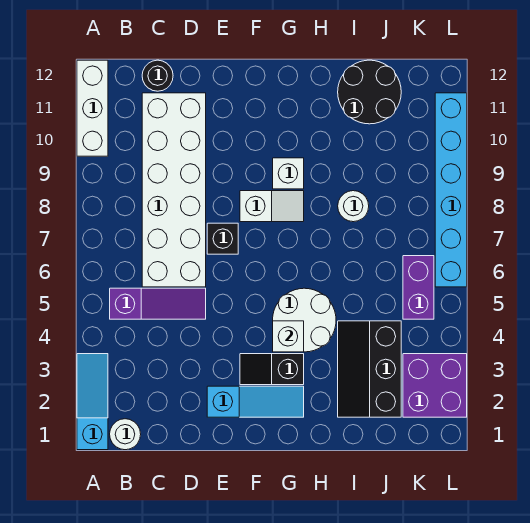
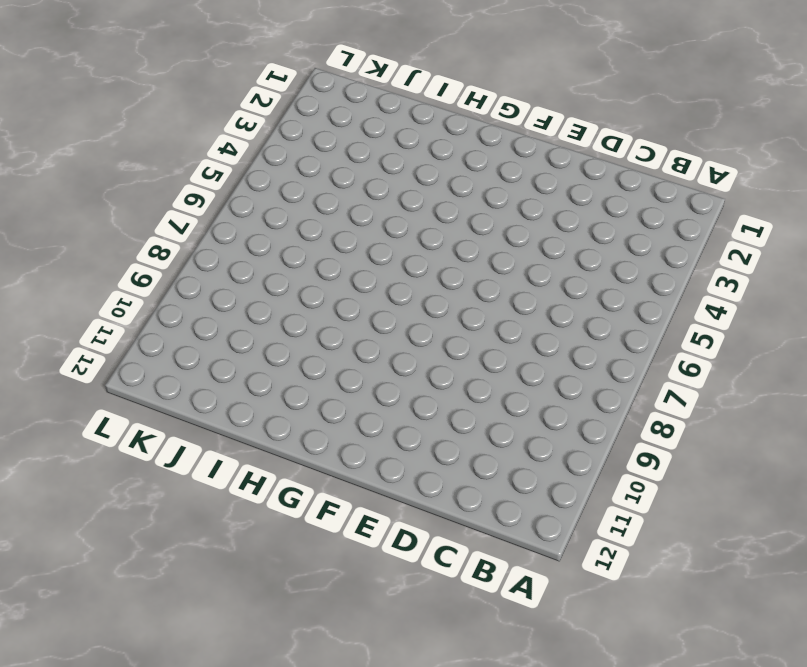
none -> cyan 1x3 slope [77,354,108,450]
none -> white 1x3 brick [77,60,108,156]
none -> white 1x1 round brick [110,419,141,450]

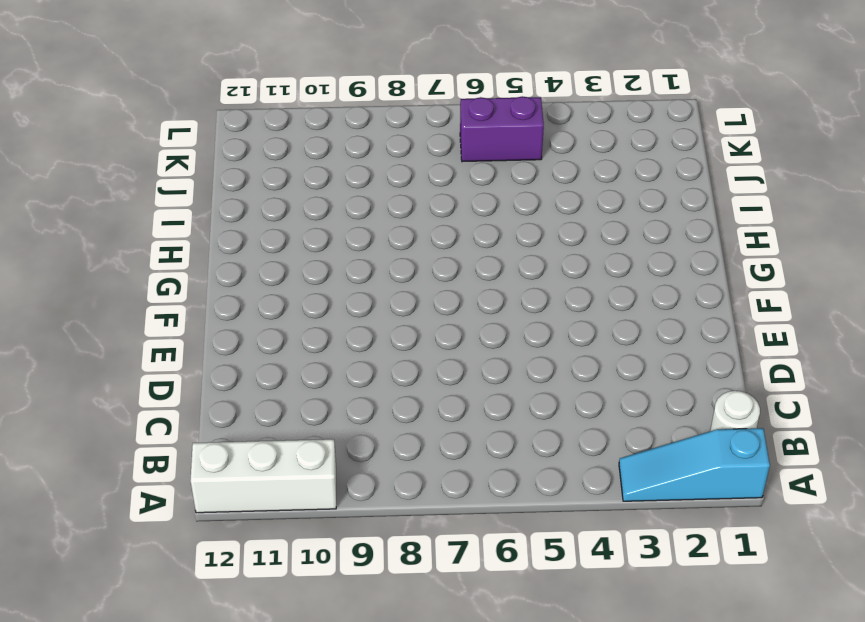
none -> purple 1x3 slope [110,288,206,319]
none -> white 2x6 brick [142,93,206,287]
none -> black 1x1 round brick [142,60,173,91]

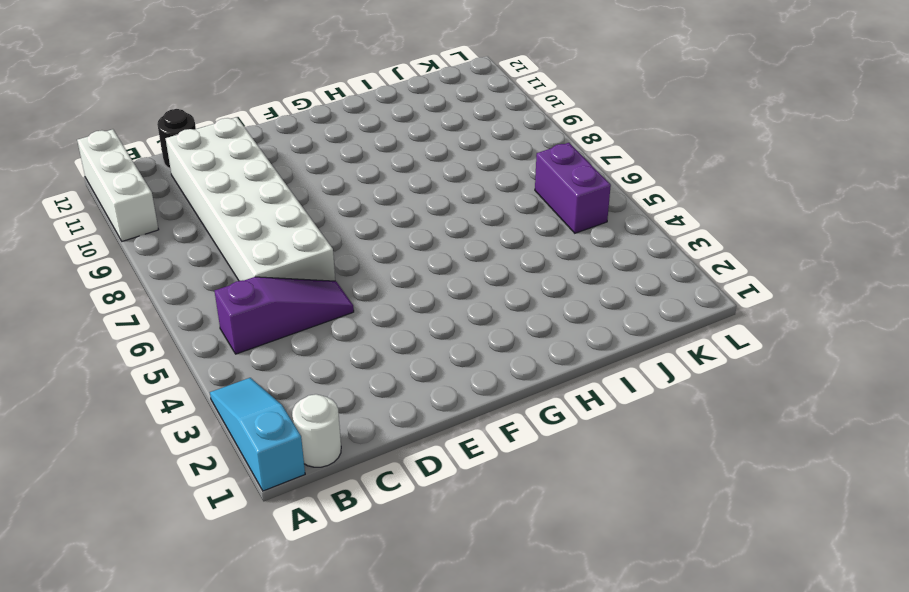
none -> cyan 1x3 slope [207,386,304,417]
none -> black 1x1 brick [207,223,238,254]
none -> black 1x2 slope [240,354,304,385]

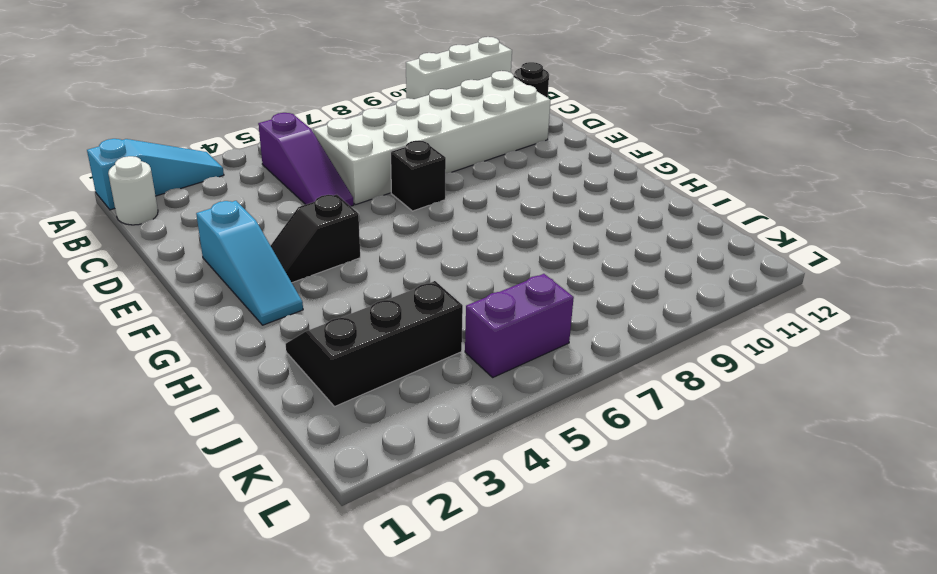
black 1x2 slope [270,195,360,283] -> black 1x2 slope turned to [240,354,304,385]
none -> white 1x2 slope [240,191,304,222]
none -> white 2x2 round brick [273,288,336,352]
none -> white 1x1 brick [273,158,304,189]

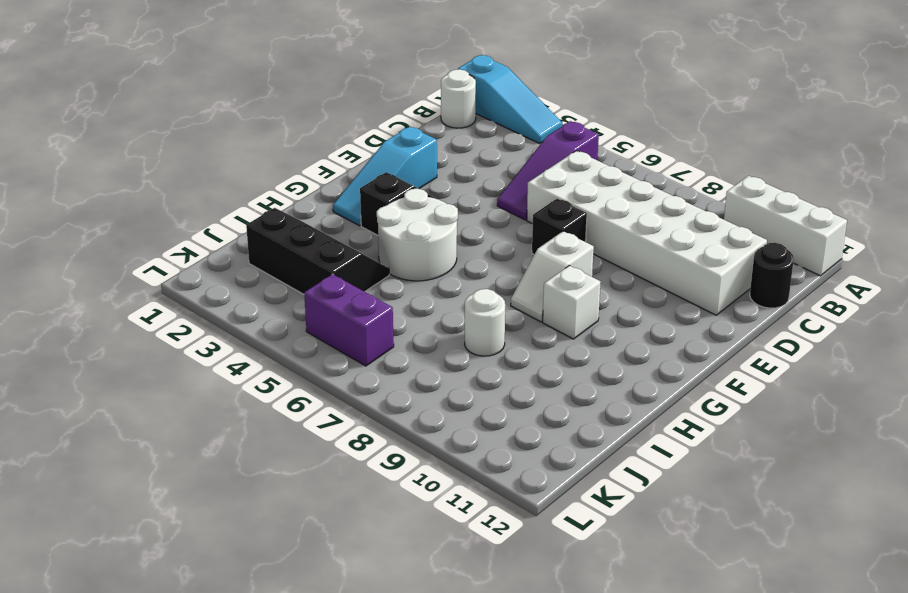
none -> black 2x2 round brick [338,60,401,124]
none -> purple 2x2 brick [403,354,467,417]
none -> cyan 1x6 brick [435,93,467,287]

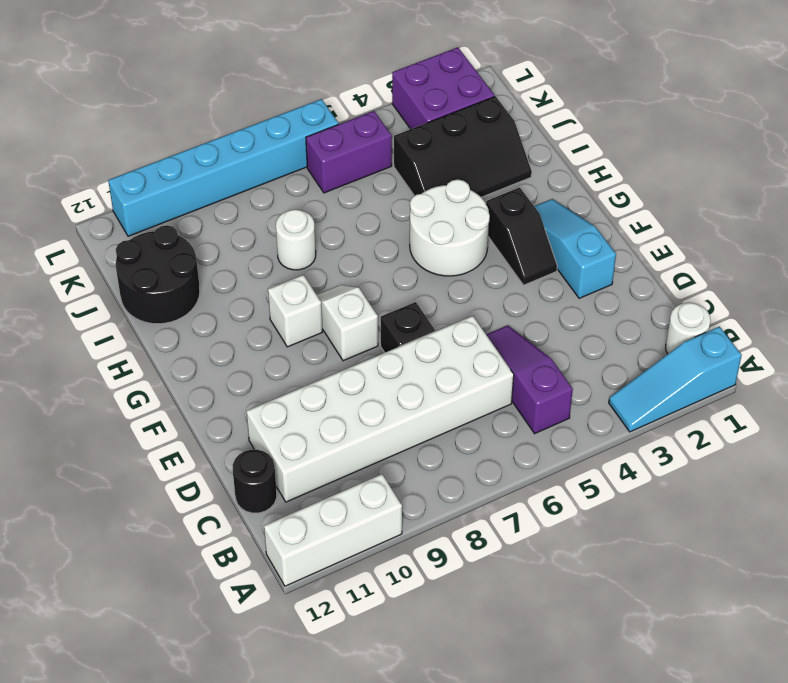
none -> white 1x1 brick [273,321,304,352]

